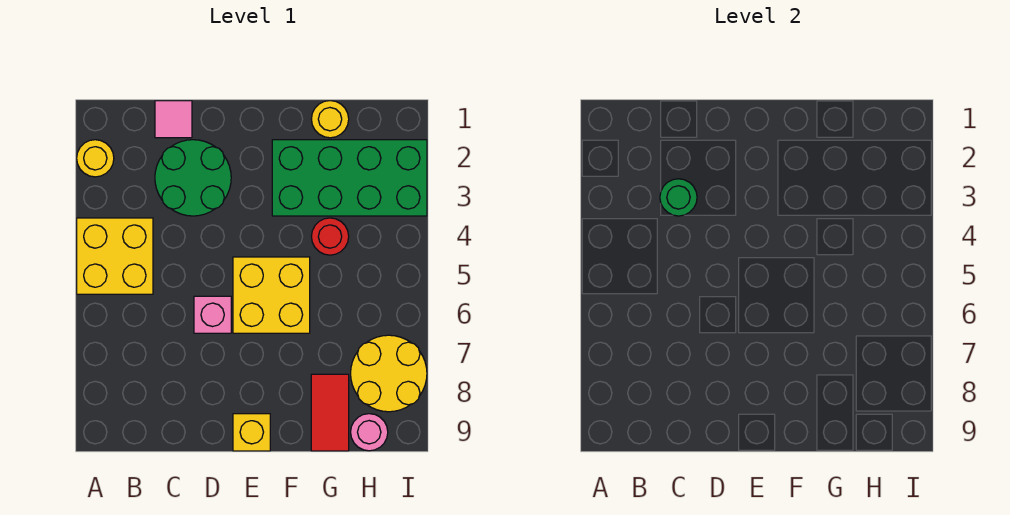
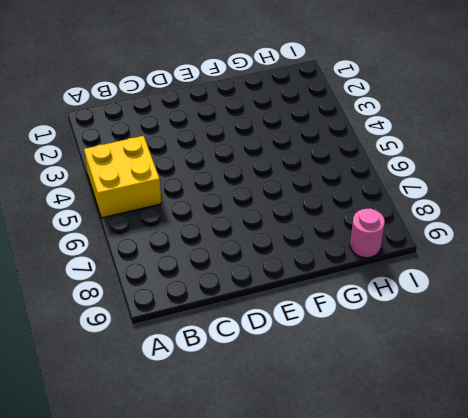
none -> yellow 1x1 round brick [77,140,114,177]
none -> pink 1x1 tile [155,101,192,138]
none -> green 2x2 round brick [155,140,231,216]

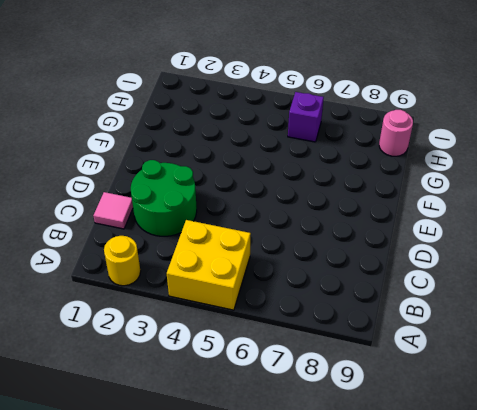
purple 1x1 brick [288,92,324,142] -> none
none -> pink 1x1 brick [194,296,231,333]
none -> yellow 2x2 brick [233,257,310,333]
none -> yellow 1x1 brick [233,414,270,451]

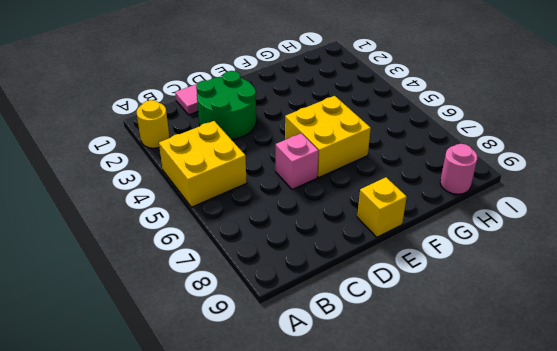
none -> green 2x4 brick [272,140,427,216]
none -> yellow 1x1 round brick [311,101,349,138]
none -> red 1x1 round brick [311,218,349,255]

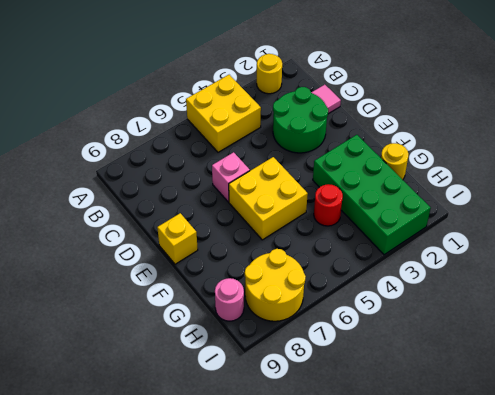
none -> red 1x2 tile [311,374,349,451]
none -> green 1x1 round brick [660,179,697,216]

